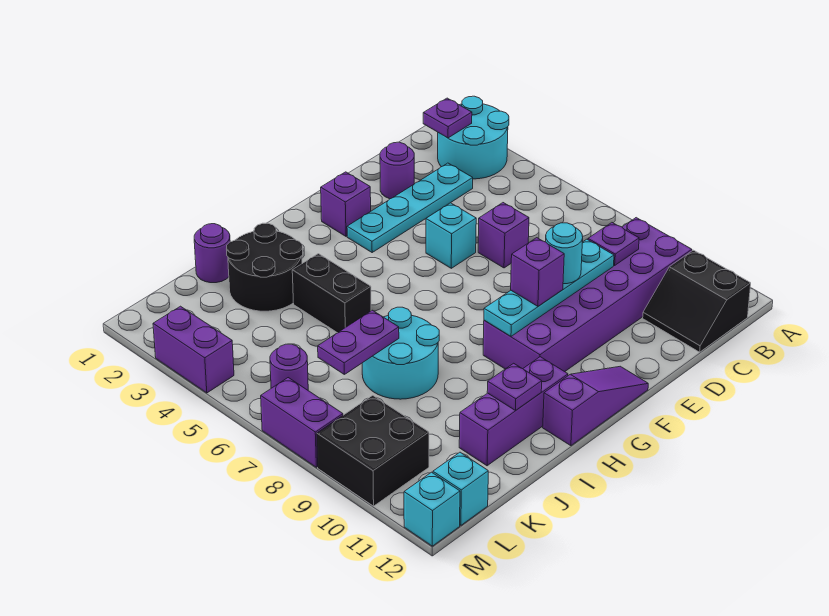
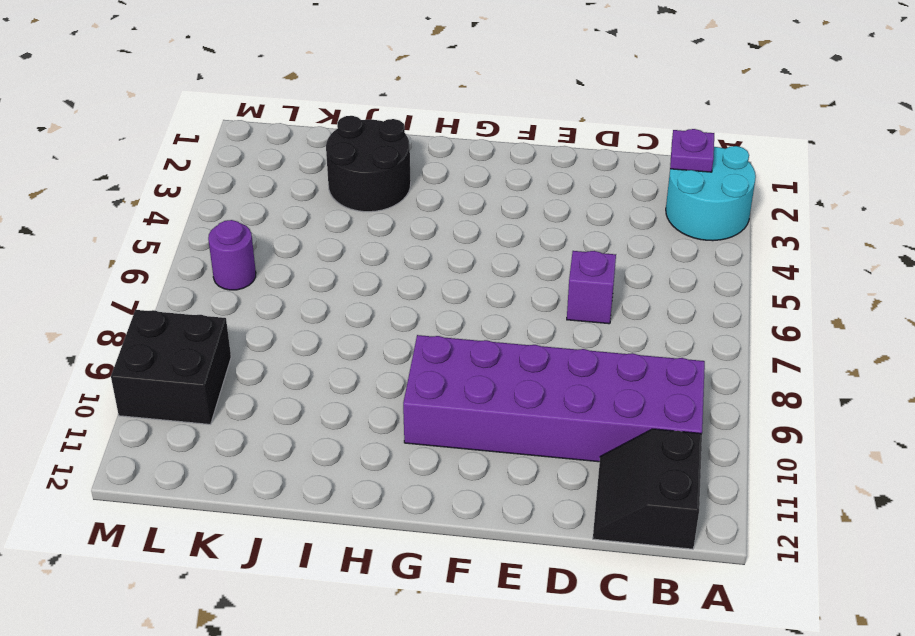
none -> cyan 1x4 plate [347,163,473,252]
none -> purple 1x1 round brick [380,142,414,199]
none -> cyan 1x1 brick [426,203,476,268]

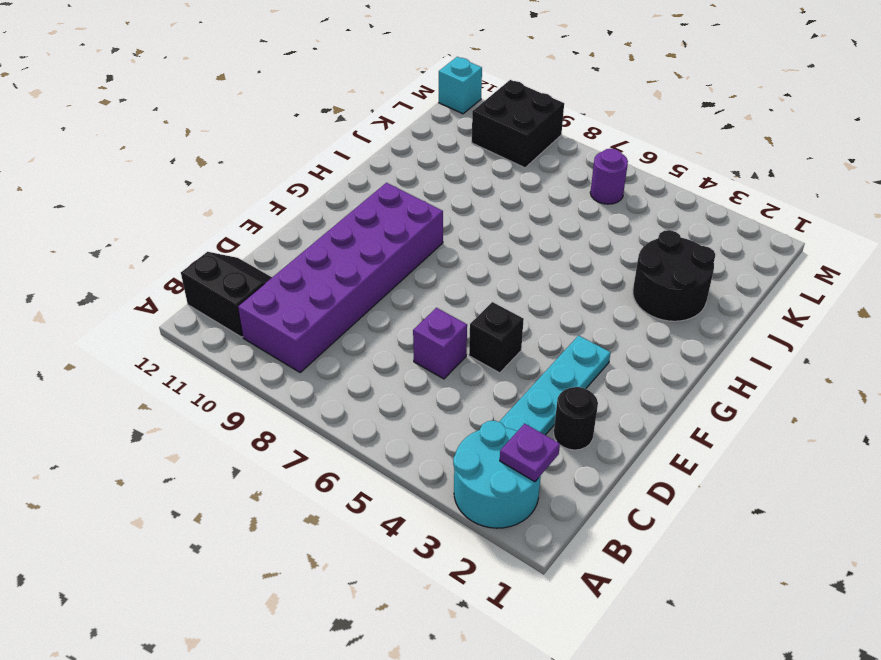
black 1x1 round brick [554,387,598,450] -> purple 1x1 round brick [380,142,414,199]
black 1x1 brick [469,302,524,373] -> cyan 1x1 brick [426,203,476,268]
none -> purple 1x1 brick [321,172,371,236]
none -> purple 1x3 slope [543,366,648,446]
none -> purple 1x3 brick [459,357,568,466]

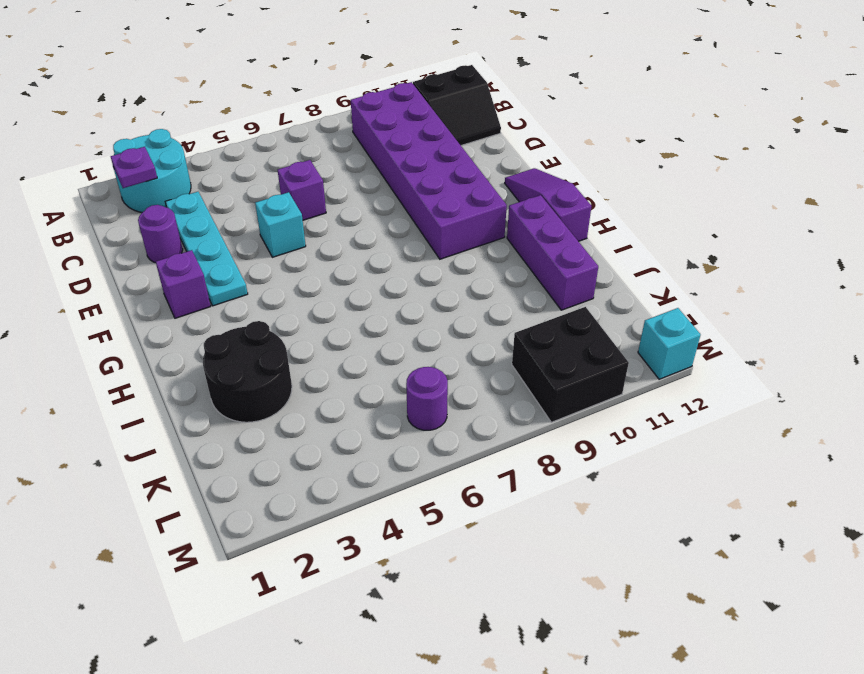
none -> black 1x2 brick [292,254,371,333]
none -> cyan 2x2 round brick [362,307,439,399]
none -> purple 1x1 round brick [194,224,230,283]

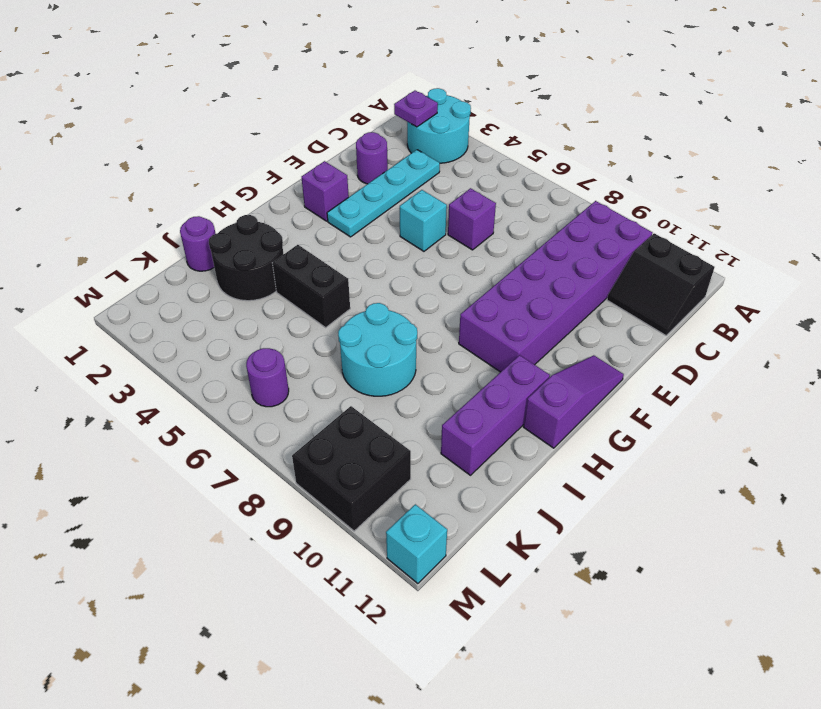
none -> cyan 1x1 brick [433,452,488,525]
none -> purple 1x2 brick [153,306,234,393]
none -> purple 1x2 brick [261,378,343,467]

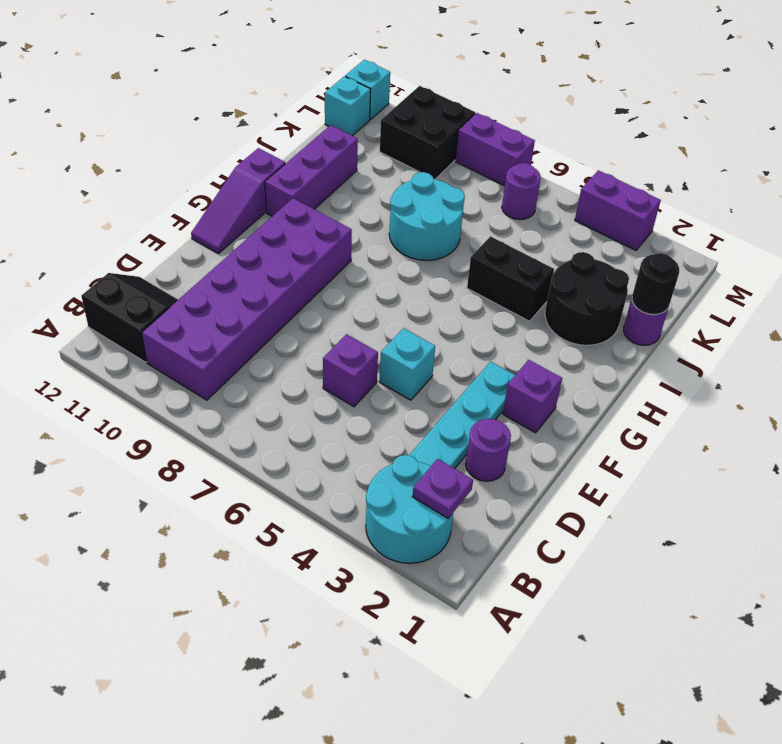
black 1x1 round brick [632,253,679,315] -> none
none -> purple 1x1 plate [588,223,639,265]
none -> cyan 1x4 plate [484,239,614,336]
none -> purple 1x1 plate [487,363,542,410]

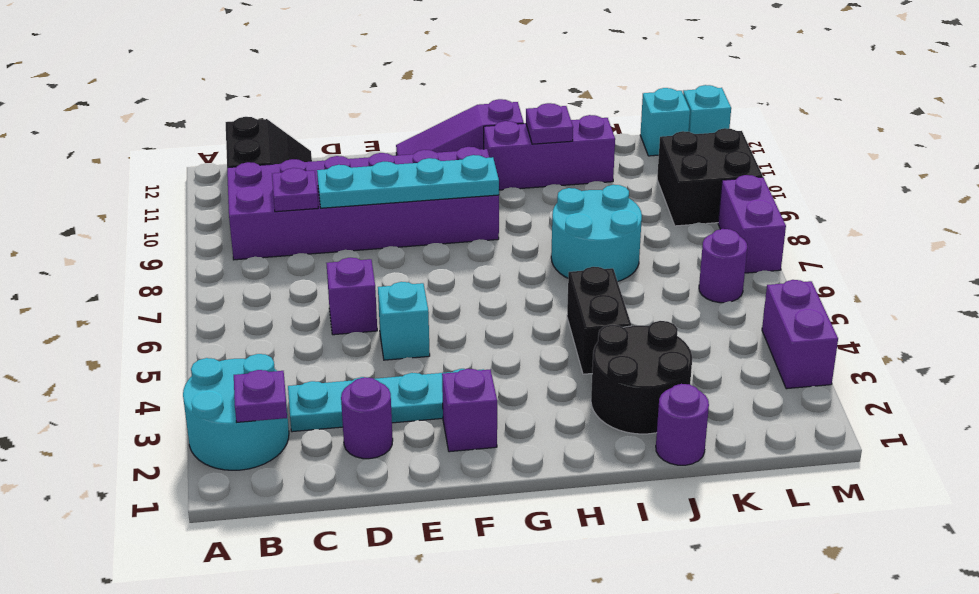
none -> purple 1x2 plate [318,310,399,374]
none -> cyan 1x1 round brick [546,223,583,284]
none -> purple 1x1 brick [511,238,564,306]

